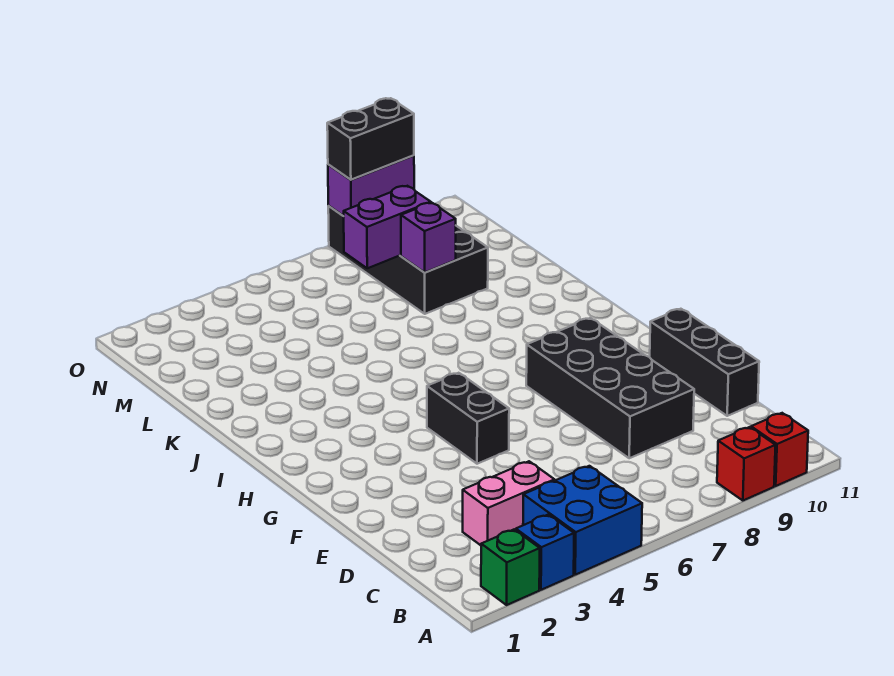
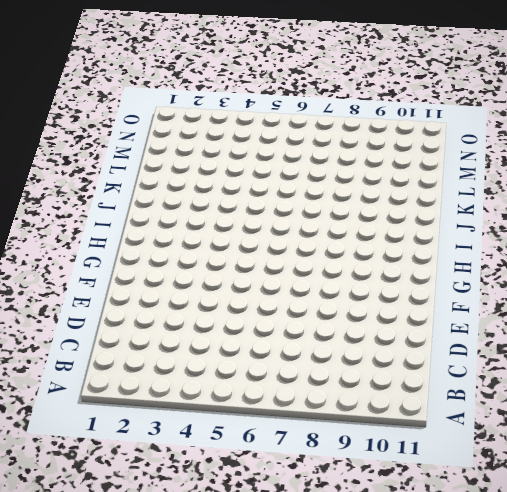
none -> green 1x1 brick [481,530,540,605]
none -> blue 1x1 brick [516,515,574,590]
none -> blue 2x2 brick [523,466,642,575]

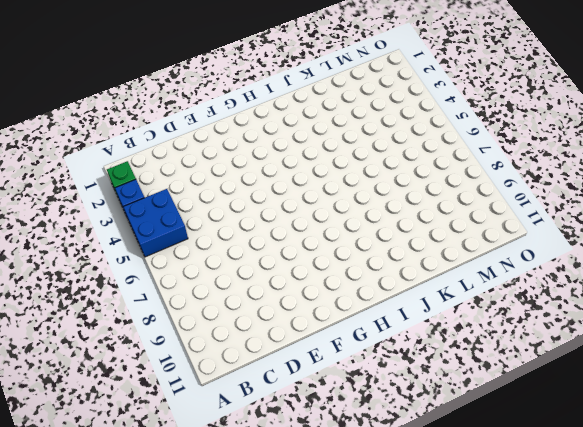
none -> red 1x1 brick [717,427,776,501]
none -> red 1x1 brick [751,413,808,486]
none -> pink 1x2 brick [463,461,555,545]

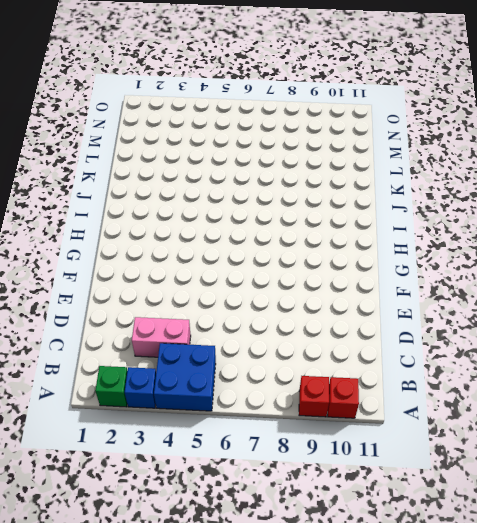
none -> black 2x4 brick [526,318,694,458]
none -> black 1x3 brick [650,309,759,416]
none -> black 1x2 brick [427,373,509,464]

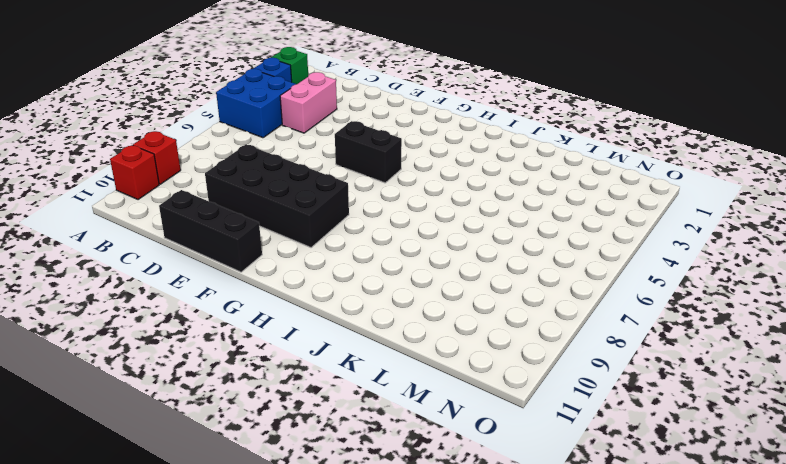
none -> black 2x4 brick [328,206,488,314]
none -> purple 1x1 brick [401,203,456,273]
none -> purple 1x2 brick [344,186,431,268]

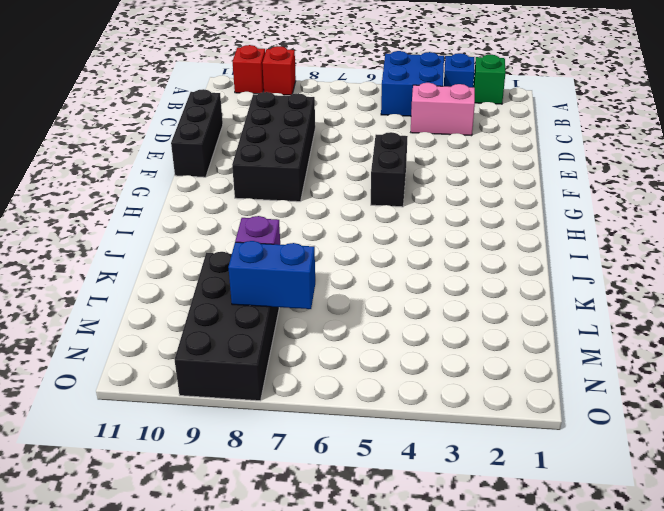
blue 1x2 brick [228,241,315,309] -> purple 1x2 brick [344,186,431,268]
none -> purple 1x2 brick [328,155,414,216]
none -> black 1x2 brick [327,98,414,180]

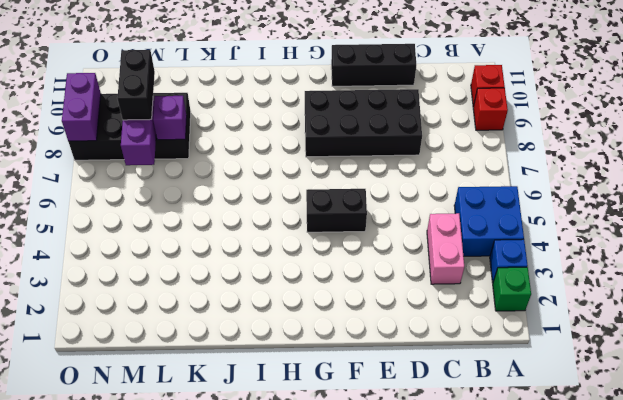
black 1x2 brick [117,50,155,120] -> black 1x2 brick moved to [327,98,414,180]

